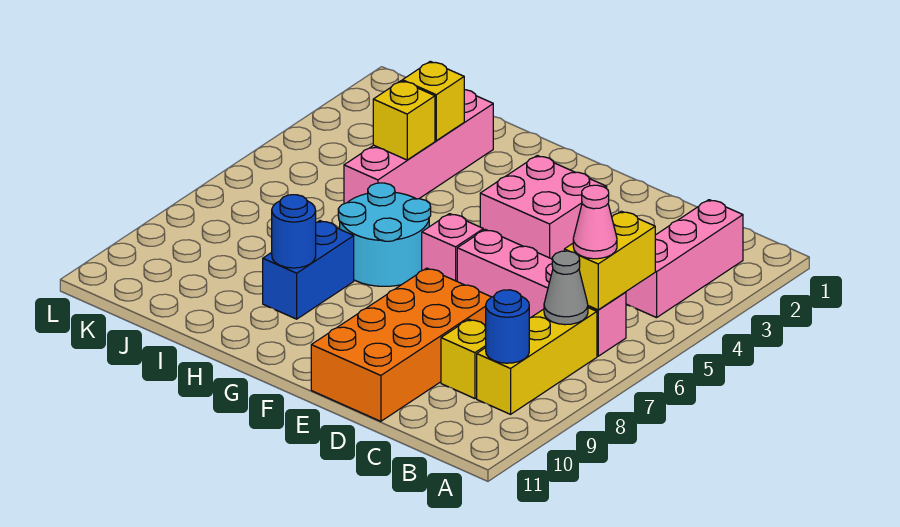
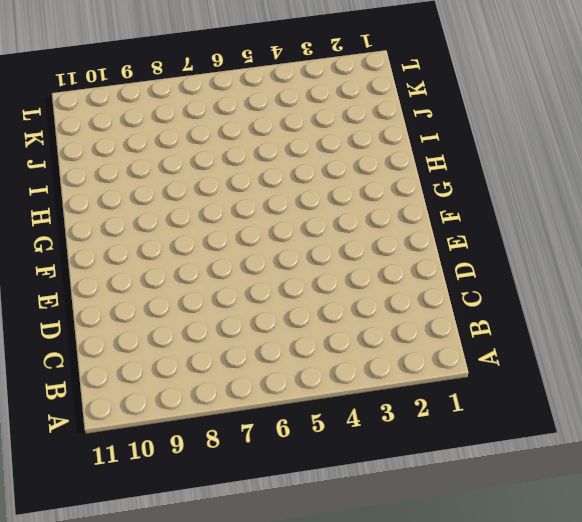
none -> pink 1x3 brick [626,200,743,318]
none -> pink 1x4 brick [457,229,626,356]
none -> yellow 1x3 brick [477,308,597,414]

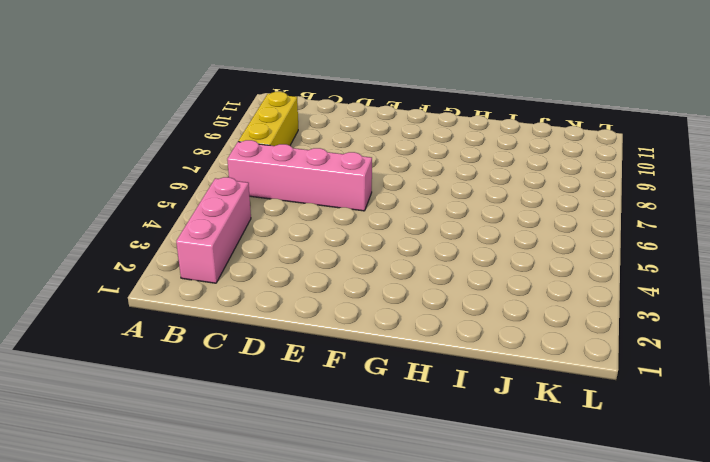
none -> yellow 1x1 brick [441,319,486,399]
none -> orange 2x4 brick [311,268,491,421]
none -> pink 2x2 brick [480,155,607,259]

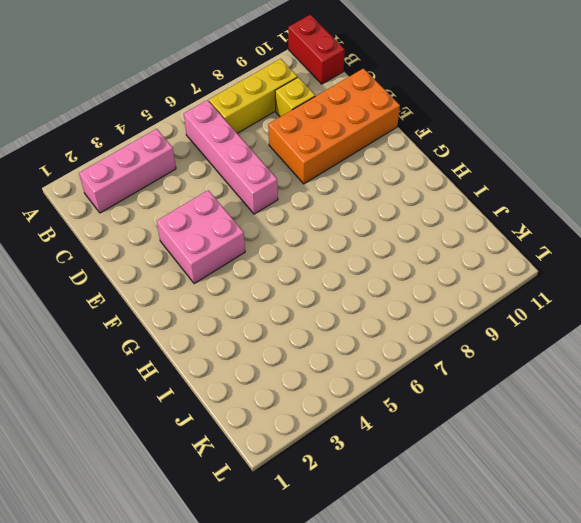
red 1x2 brick [288,15,345,84] -> none
none -> pink 1x1 brick [422,214,483,281]
none -> cyan 2x2 round brick [338,183,431,286]
none -> blue 1x2 brick [263,221,354,319]

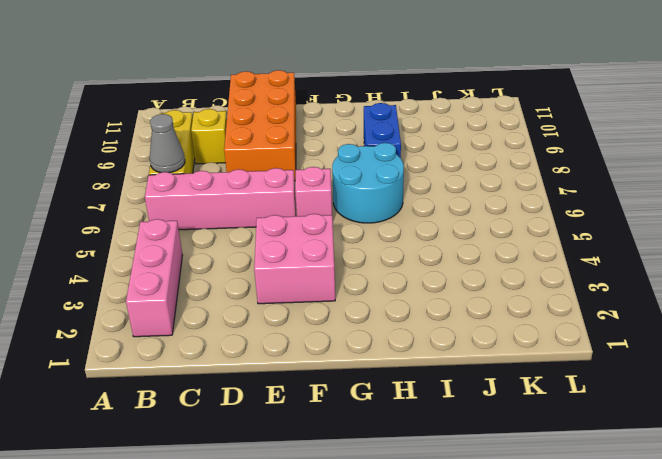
none -> pink 1x4 brick [344,90,494,204]
none -> yellow 1x2 brick [564,211,655,310]
none -> blue 1x1 round brick [486,290,529,363]

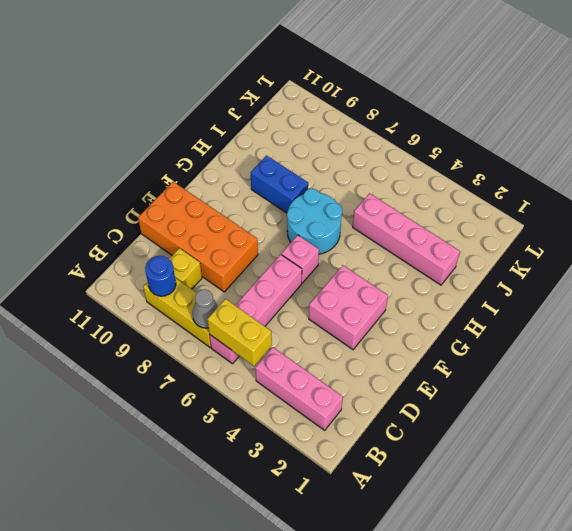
none -> blue 1x1 round brick [272,195,316,268]
none -> yellow 1x1 brick [402,61,464,141]
none -> yellow 1x1 brick [373,81,435,160]

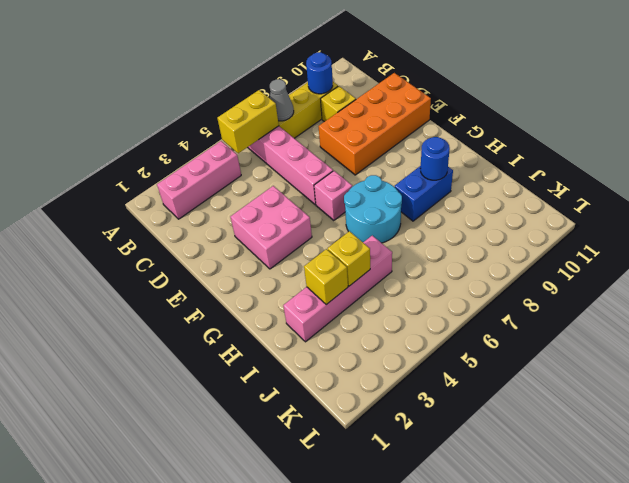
none -> pink 1x1 cone [573,185,617,259]

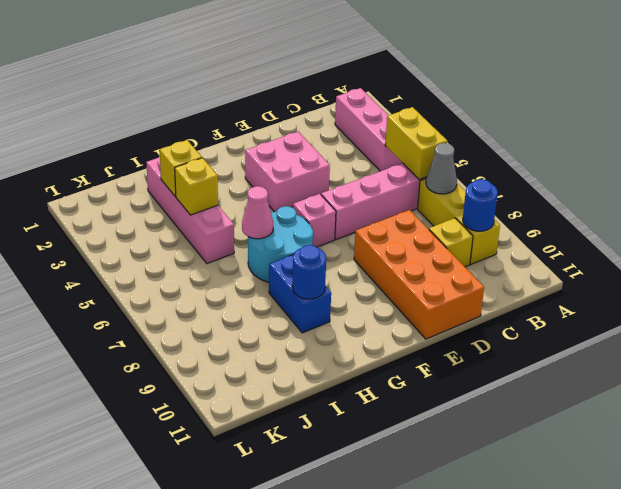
pink 1x1 cone [242,186,273,239] -> pink 1x1 cone moved to [573,185,617,259]

